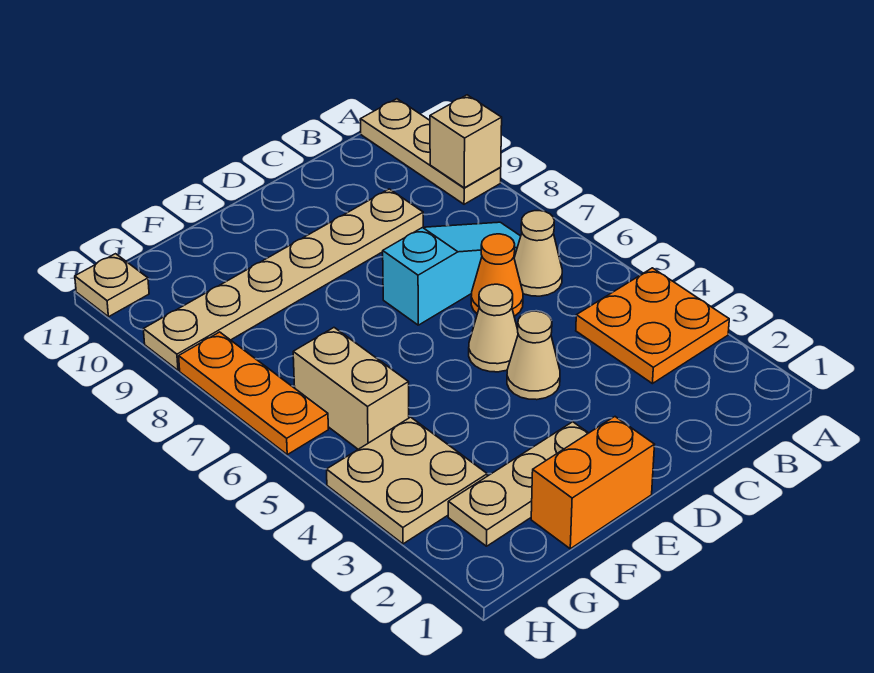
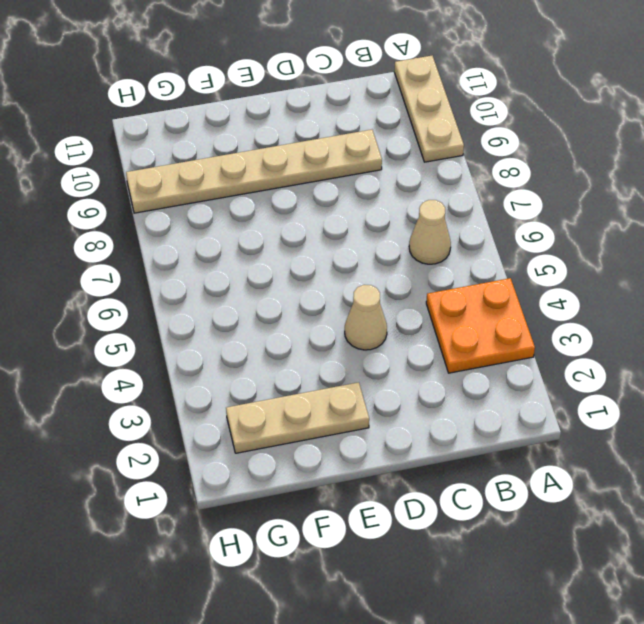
none -> cyan 1x3 slope [383,222,521,325]
none -> orange 1x1 cone [471,234,523,316]
none -> tan 1x1 cone [469,284,518,372]

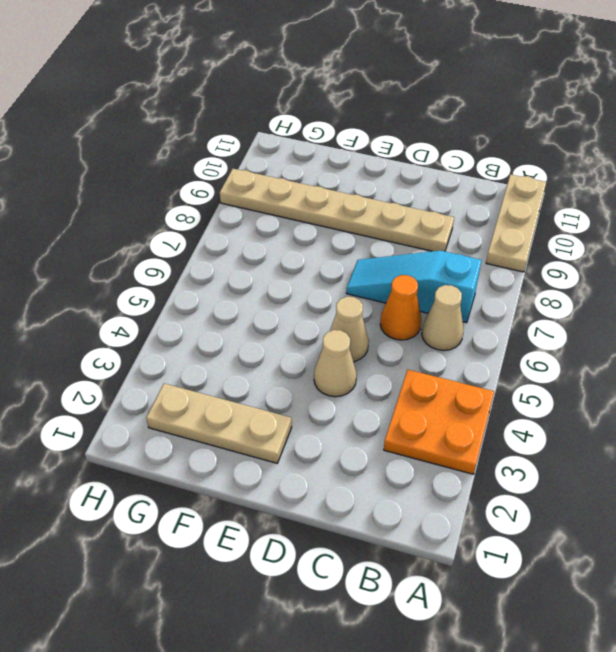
cyan 1x3 slope [346,251,482,323] -> cyan 1x3 slope turned to [383,222,521,325]
none -> orange 1x2 brick [531,417,655,549]
none -> tan 2x2 plate [327,417,487,544]
none -> tan 1x2 brick [293,328,409,449]

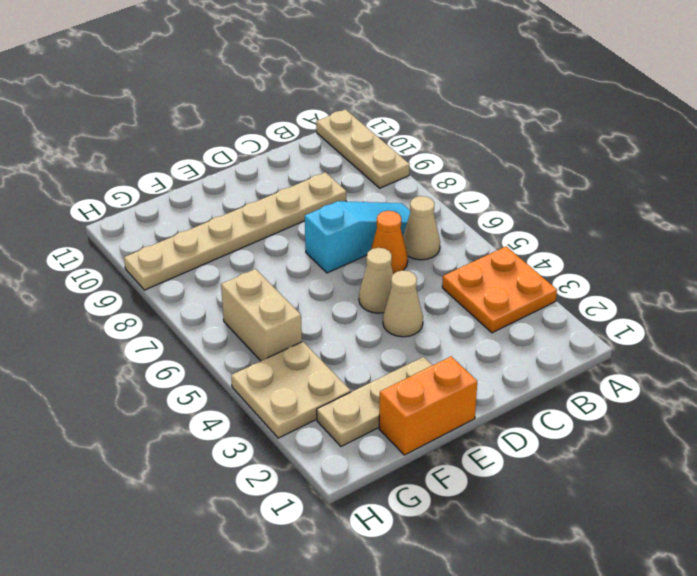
none -> orange 1x3 plate [179,332,328,455]
none -> tan 1x1 plate [75,254,149,317]
none -> tan 1x1 brick [430,95,502,188]

